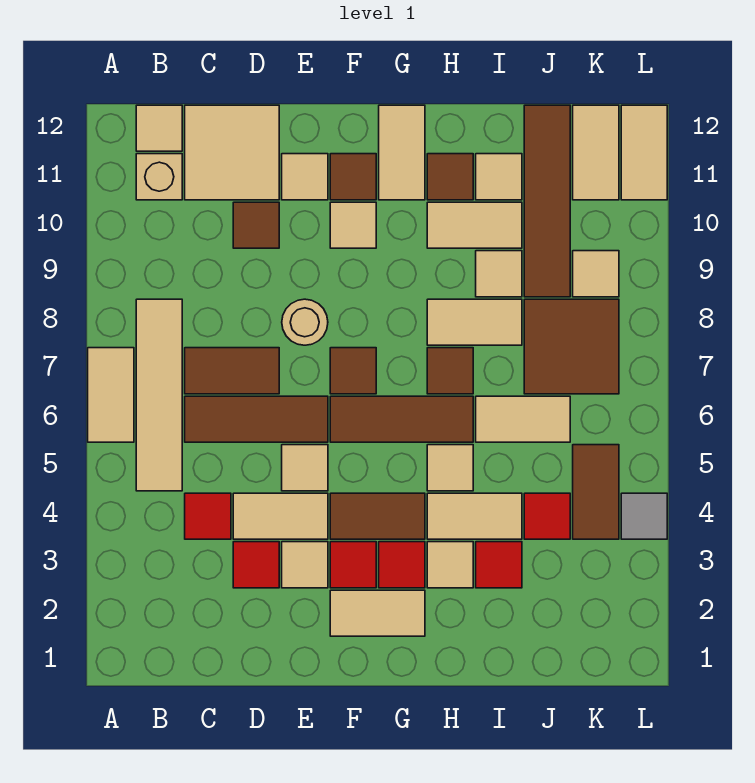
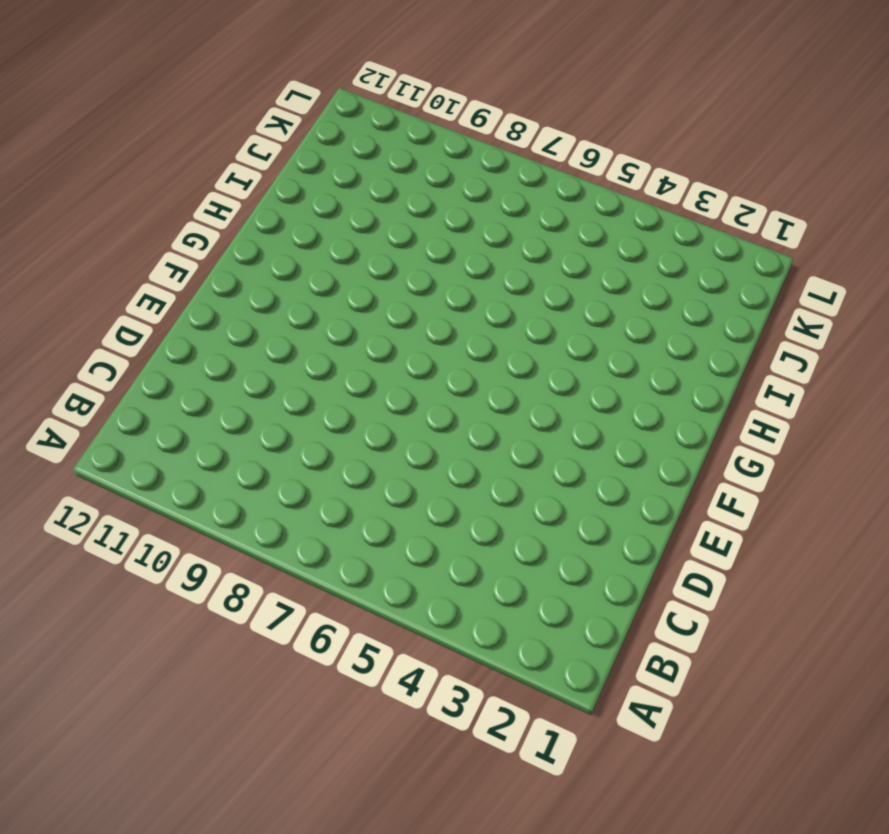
none -> tan 1x2 tile [88,348,134,442]
none -> tan 1x4 tile [136,299,182,491]
none -> tan 1x1 brick [136,154,182,200]
none -> tan 1x1 tile [136,105,182,151]

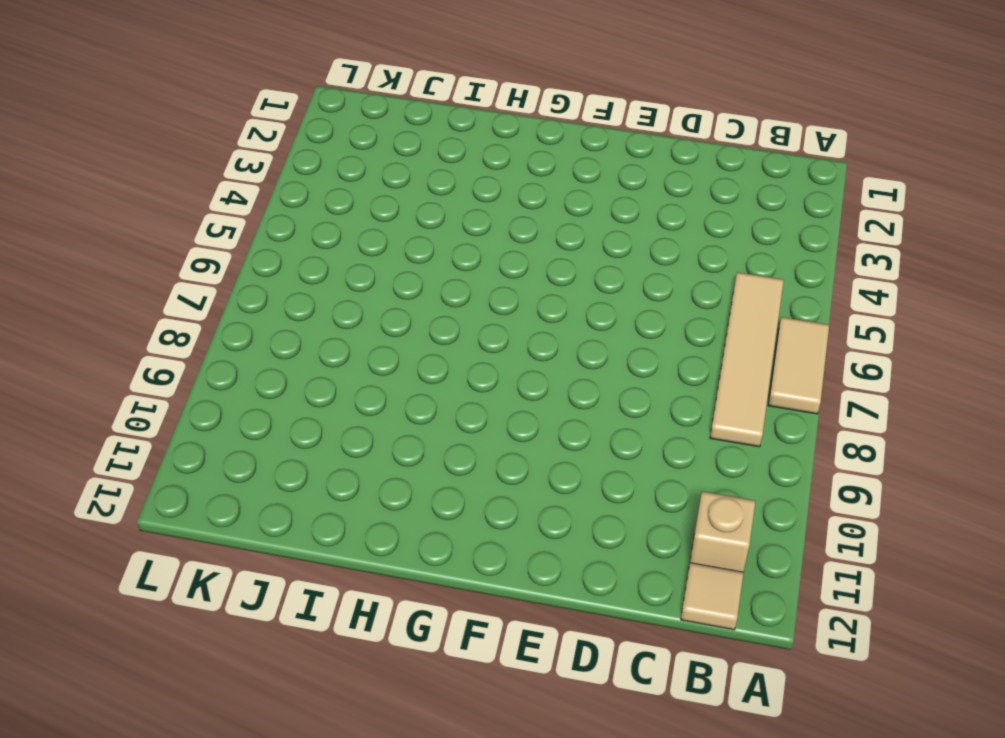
none -> red 1x1 tile [185,493,231,539]
none -> brown 1x3 tile [185,396,328,442]
none -> brown 1x2 tile [185,348,279,394]
none -> tan 2x2 tile [185,105,279,200]

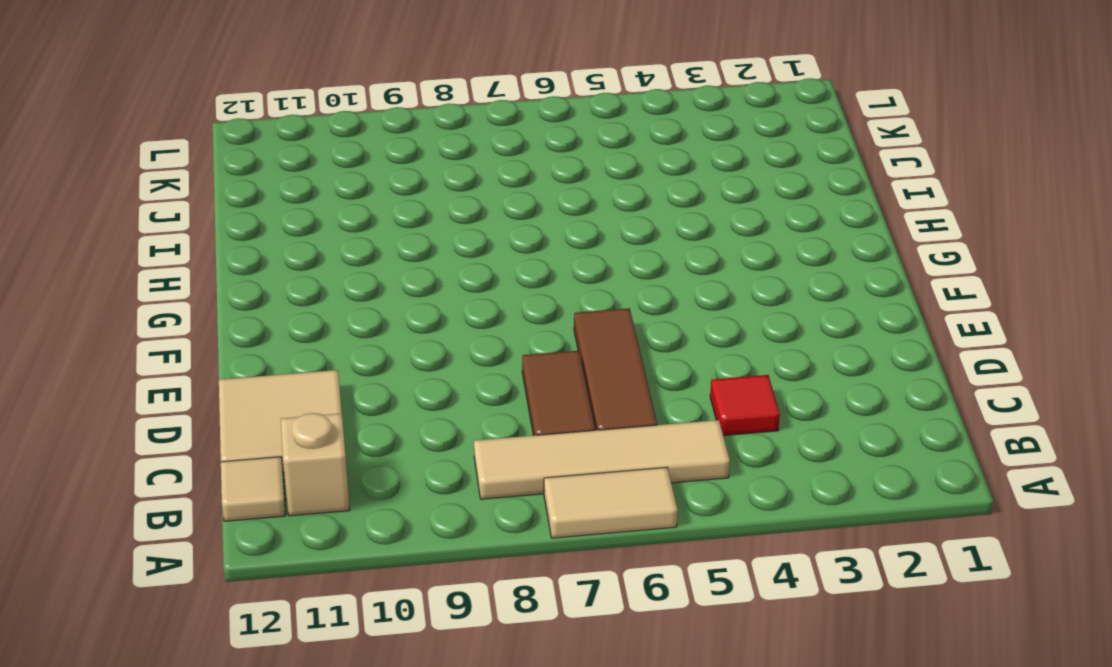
none -> red 1x1 tile [233,542,279,588]
none -> tan 1x2 tile [233,493,328,539]
none -> brown 1x1 tile [233,202,279,248]
none -> tan 1x1 tile [282,542,328,588]

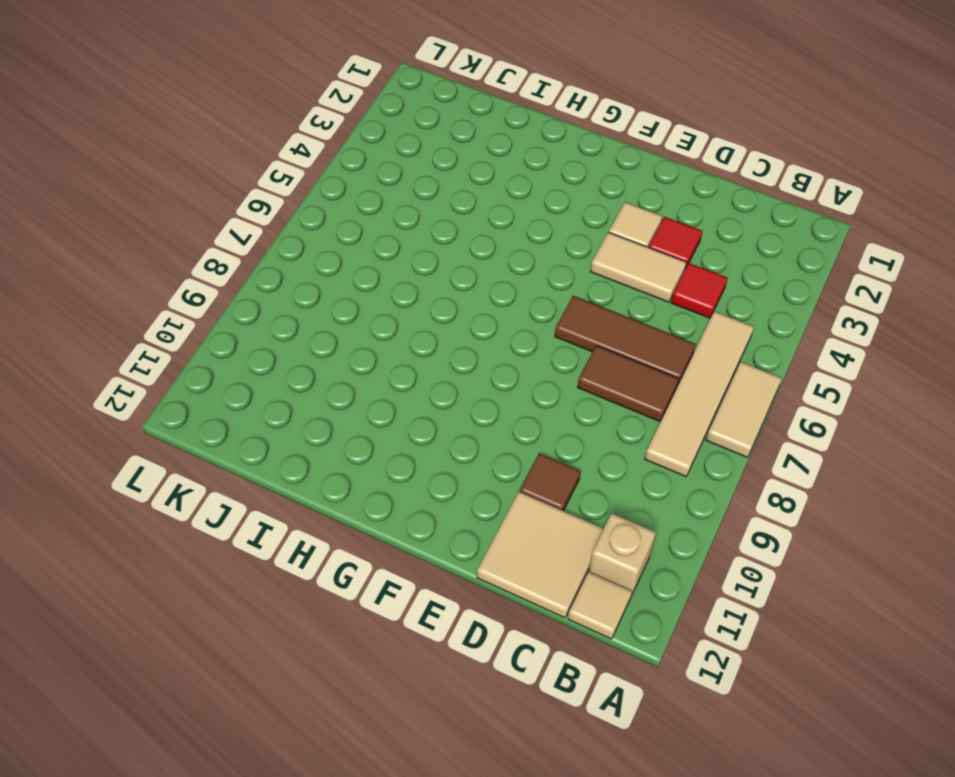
none -> tan 1x1 tile [282,445,328,491]
none -> tan 1x1 round brick [282,299,328,345]
none -> tan 1x1 tile [282,154,328,200]
none -> tan 1x2 tile [330,590,425,636]

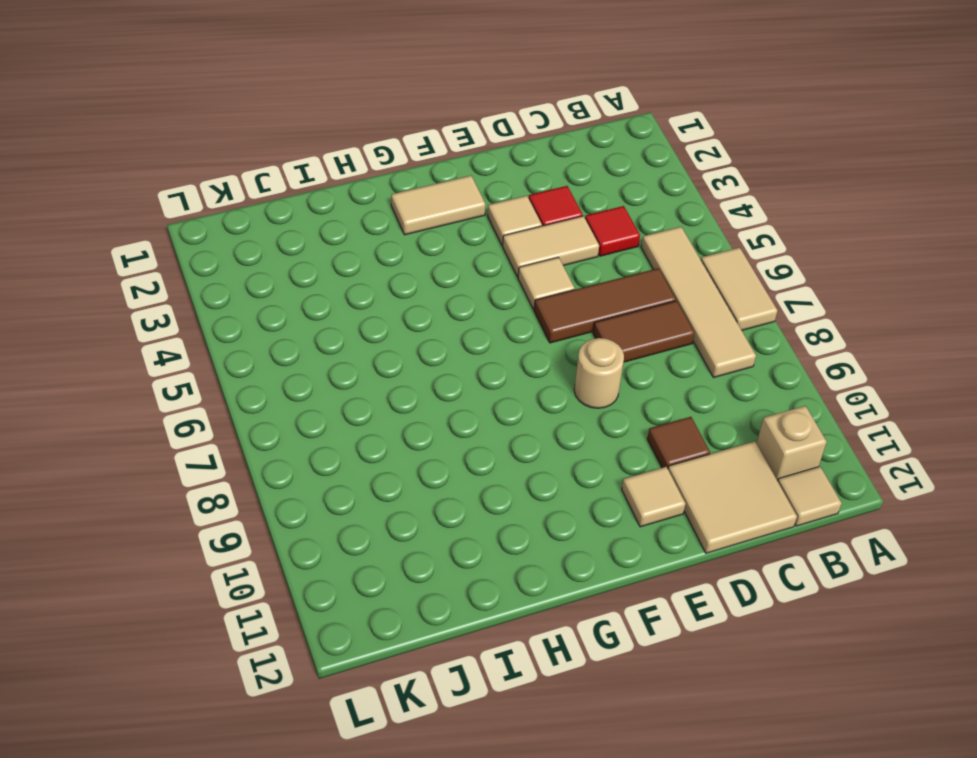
none -> red 1x1 tile [330,542,376,588]
none -> brown 1x2 tile [330,493,425,539]
none -> brown 1x3 tile [330,396,473,442]
none -> brown 1x1 tile [330,348,376,394]

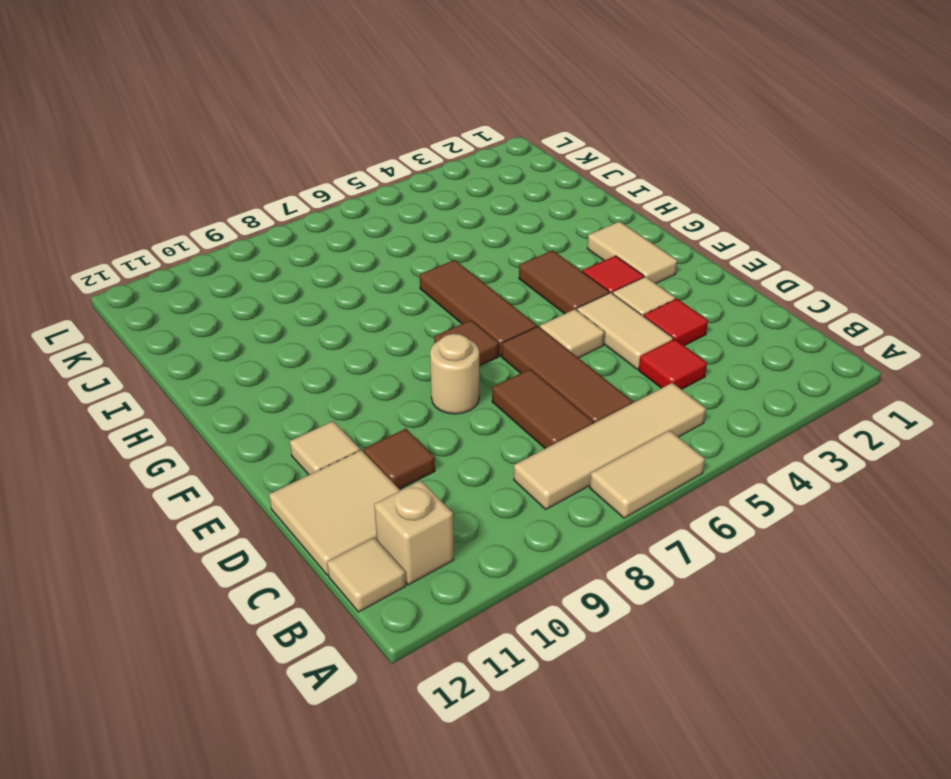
none -> tan 1x1 tile [330,202,376,248]
none -> brown 1x1 tile [330,154,376,200]
none -> red 1x1 tile [379,542,425,588]
none -> tan 1x2 tile [379,105,425,200]

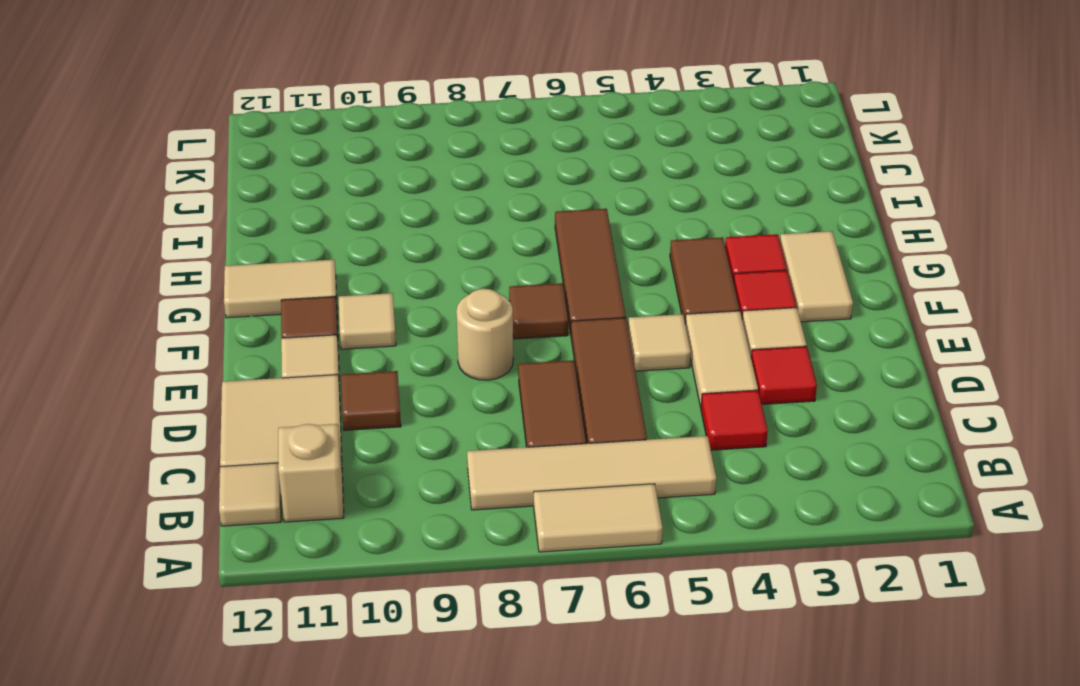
none -> tan 1x1 tile [427,542,473,588]
none -> tan 1x2 tile [427,493,522,539]
none -> tan 1x1 tile [427,445,473,491]
none -> brown 1x1 tile [427,348,473,394]

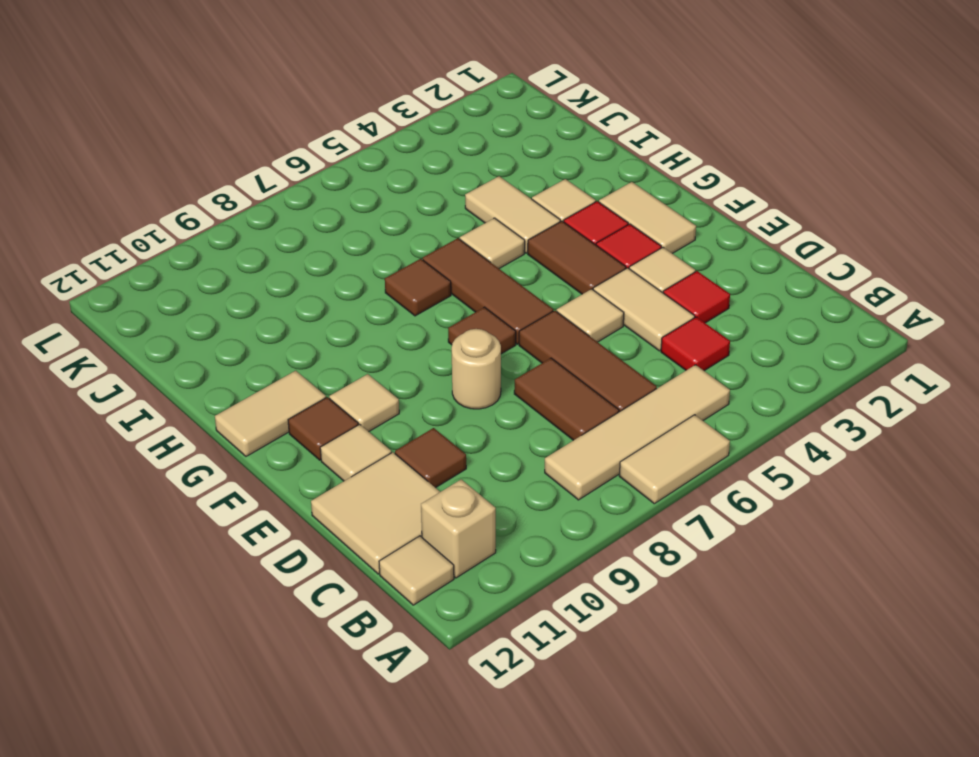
none -> tan 1x2 tile [427,299,522,345]
none -> tan 1x2 tile [427,202,522,248]
none -> brown 1x1 tile [427,154,473,200]
none -> red 1x1 tile [476,542,522,588]

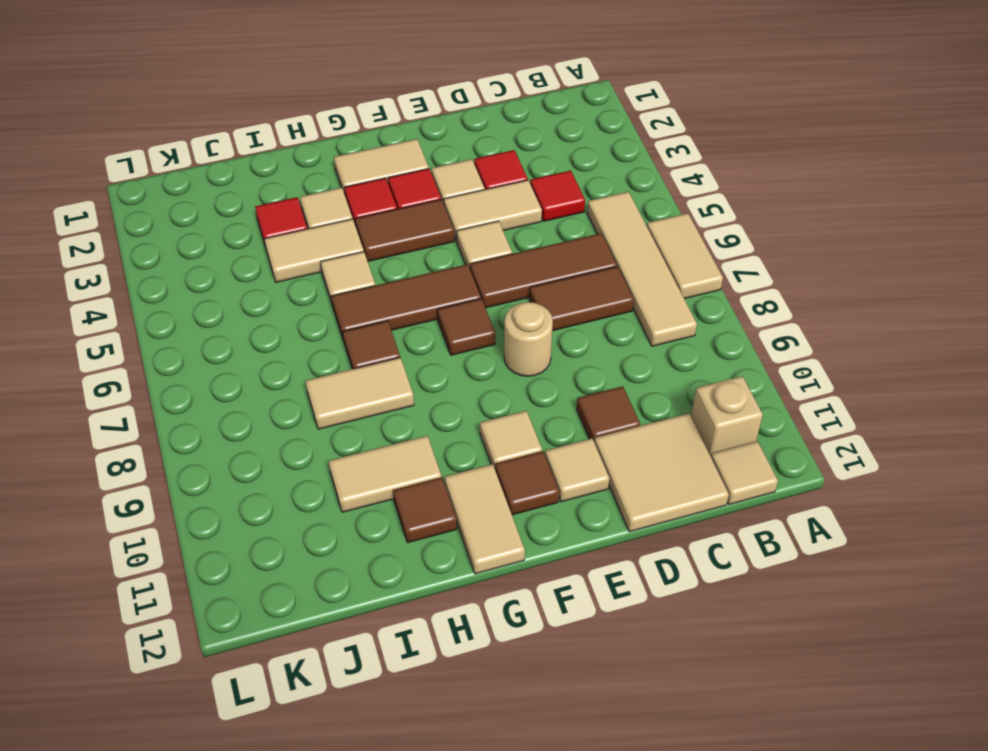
none -> tan 1x2 tile [476,396,570,442]
none -> tan 1x1 tile [476,251,522,297]
none -> tan 1x1 tile [476,154,522,200]
none -> red 1x1 tile [524,493,570,539]

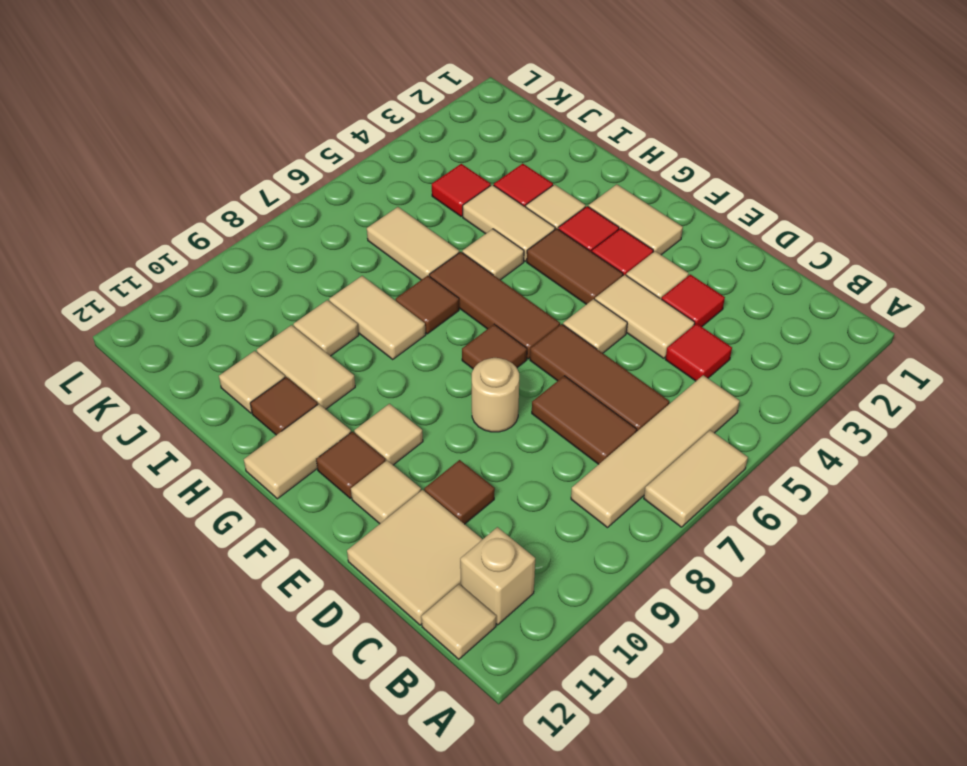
none -> brown 2x2 tile [524,299,619,394]
none -> brown 1x4 tile [524,105,570,297]
none -> brown 1x2 tile [573,445,619,539]
none -> tan 1x1 tile [573,251,619,297]

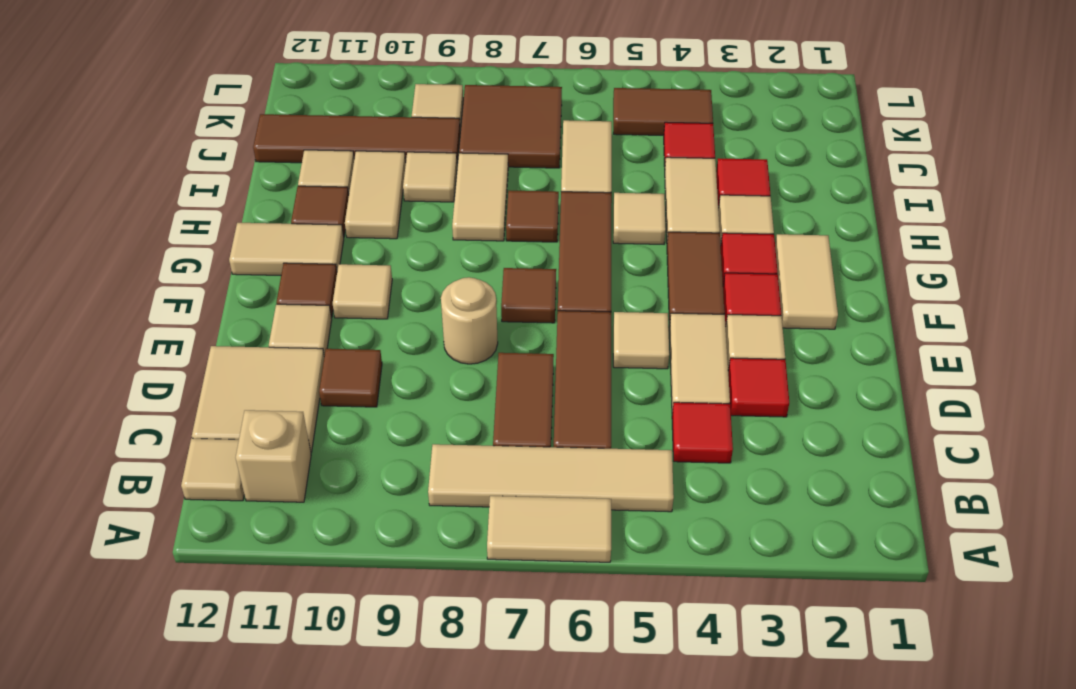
none -> tan 1x2 tile [573,105,619,200]
none -> grey 1x1 tile [621,493,667,539]
none -> tan 1x2 tile [621,105,667,200]

